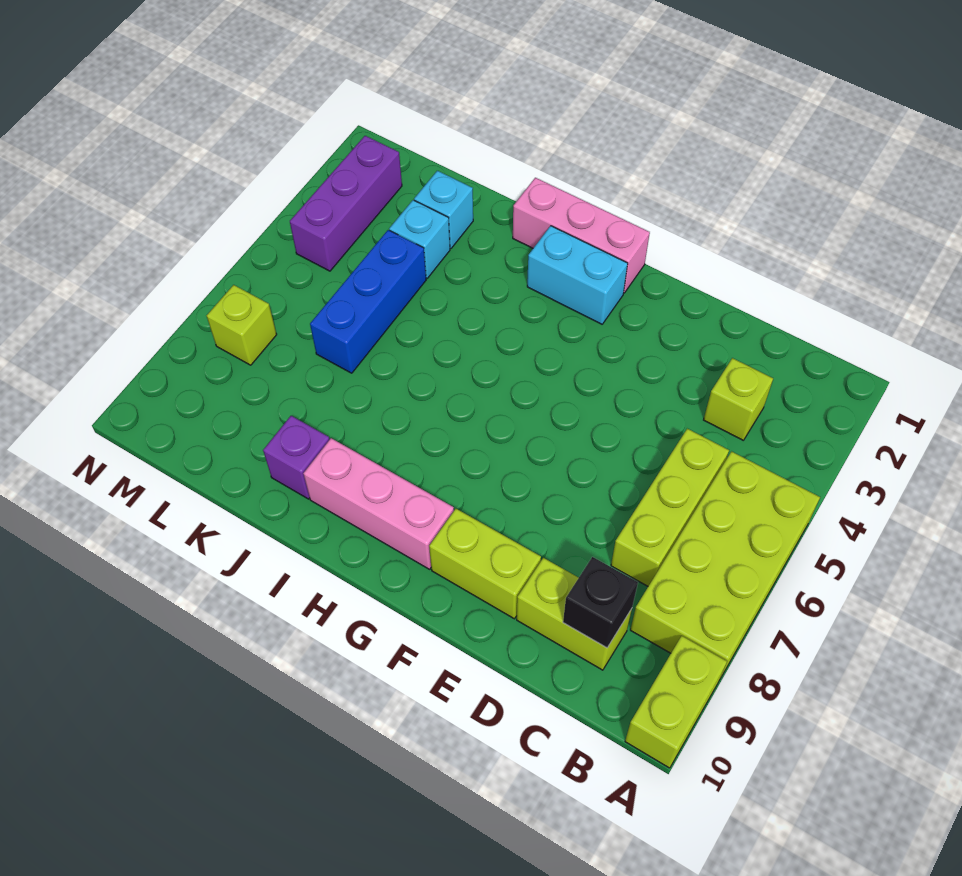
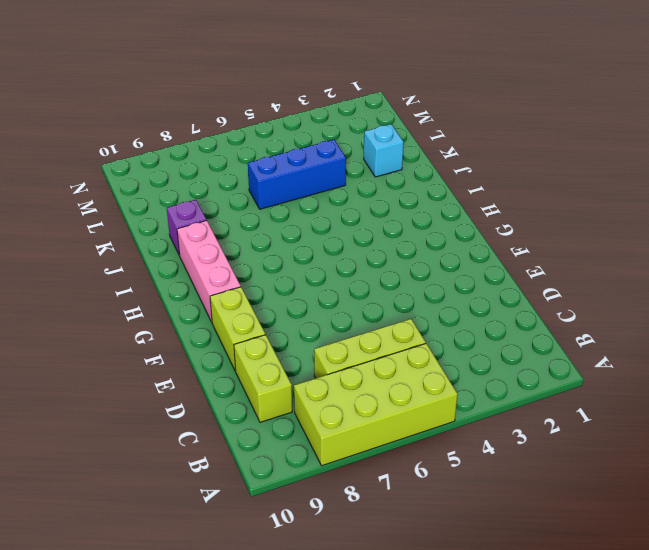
none -> lime 1x2 brick [625,636,727,768]
none -> lime 1x1 brick [704,358,773,440]
none -> pink 1x3 brick [513,178,650,293]

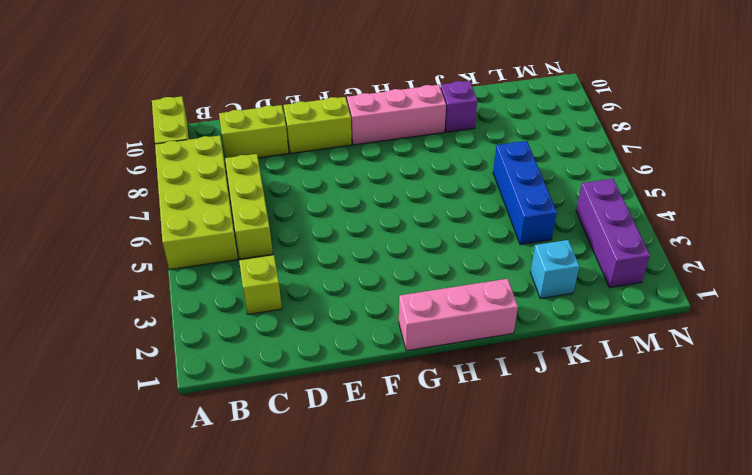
none -> cyan 1x2 brick [527,226,628,324]
none -> cyan 1x1 brick [389,200,450,278]
none -> lime 1x1 brick [207,285,277,365]

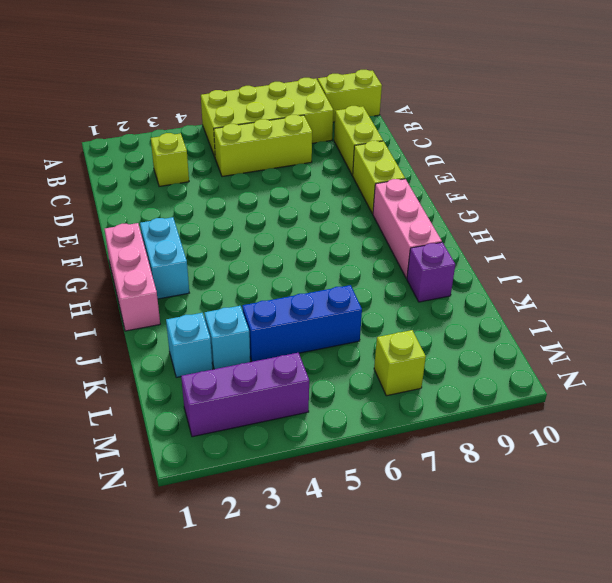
none -> black 1x1 brick [563,557,638,648]

